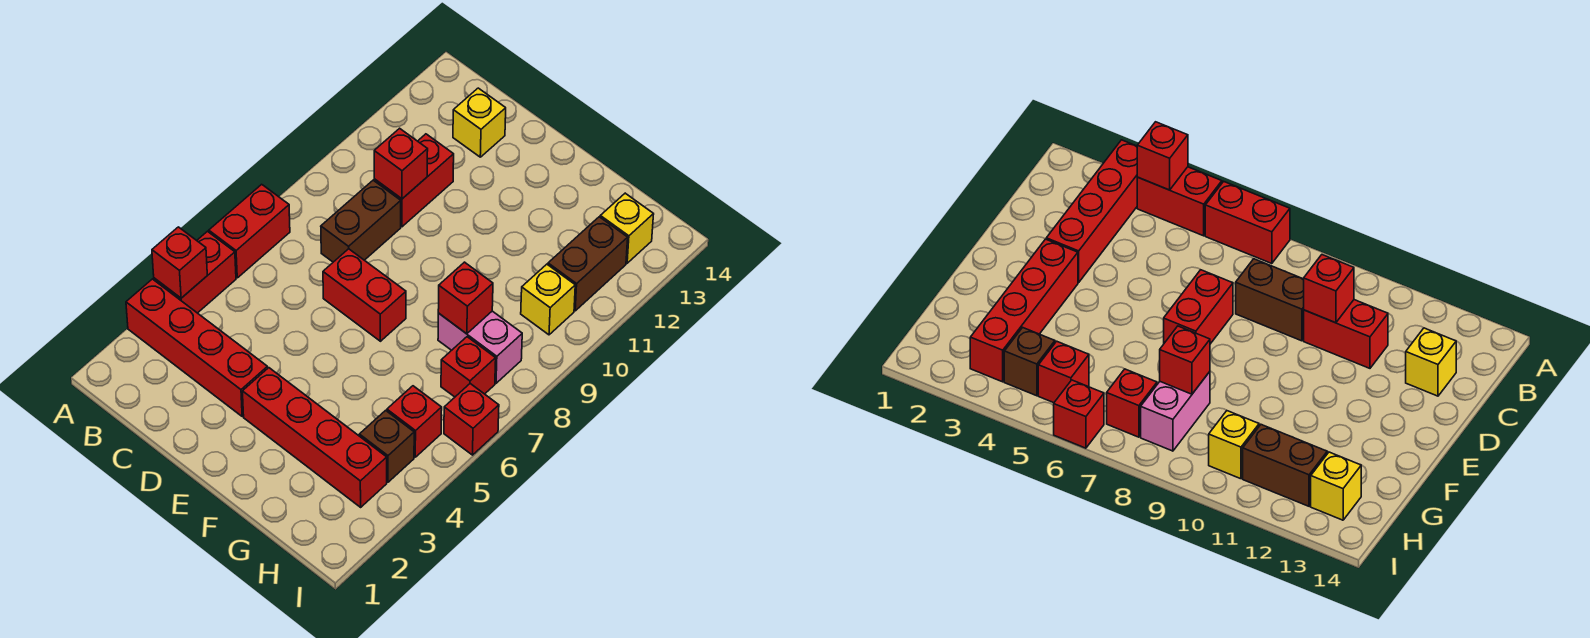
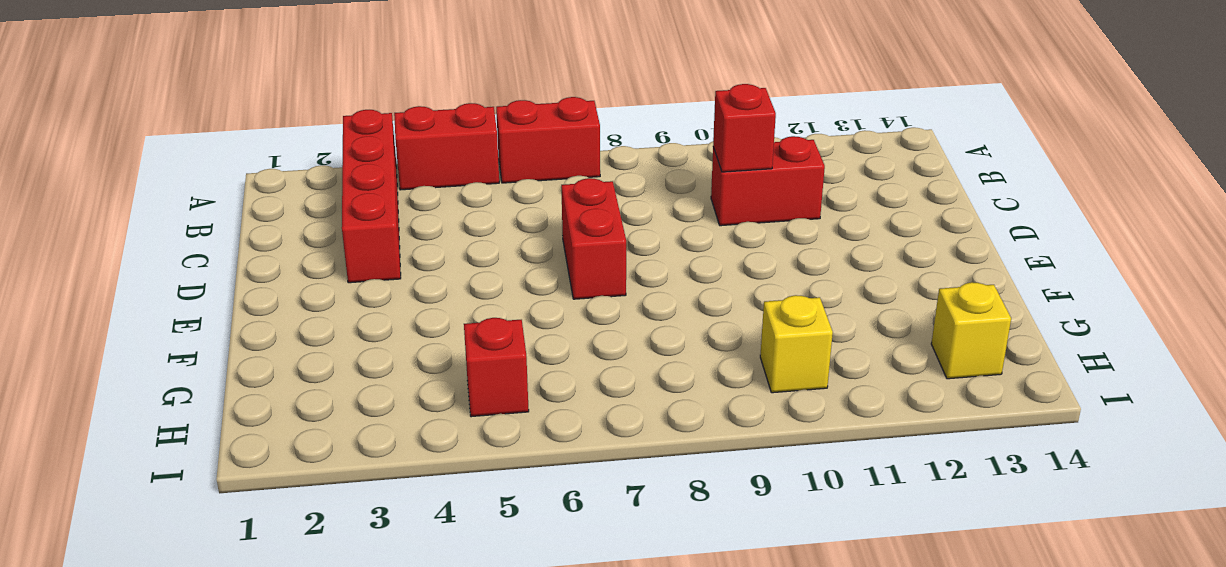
none -> brown 1x2 brick [321,180,401,262]
none -> yellow 1x1 brick [453,88,506,157]
none -> red 1x4 brick [242,368,387,507]

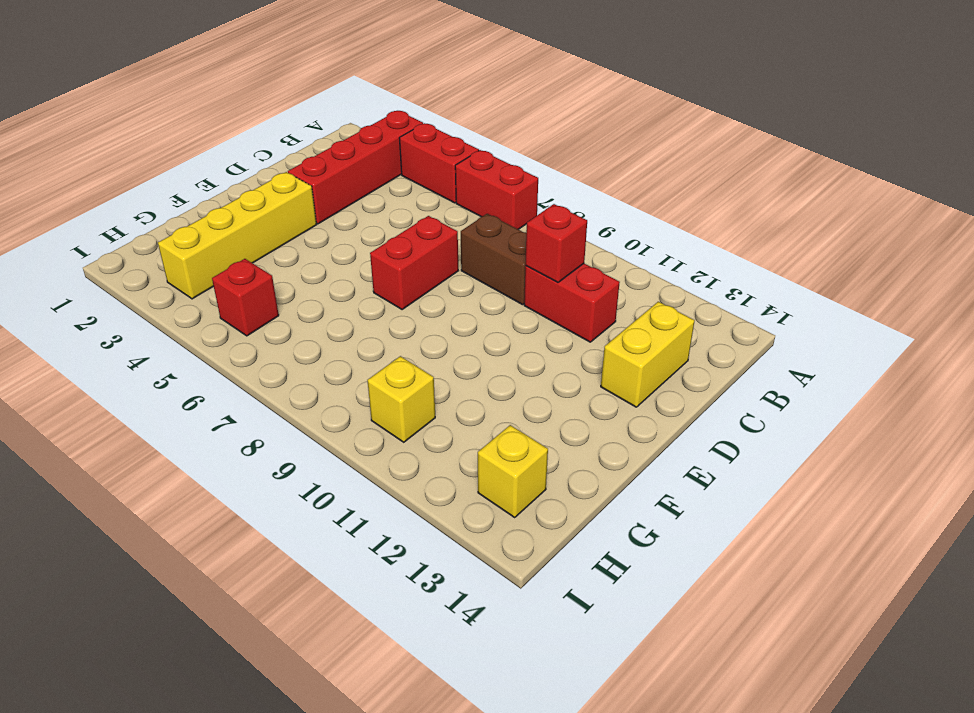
yellow 1x2 brick [601,302,695,407] -> yellow 1x1 brick [453,88,506,157]
yellow 1x4 brick [158,172,317,299] -> red 1x4 brick [242,368,387,507]
none -> pink 1x2 brick [438,311,522,383]
none -> brown 1x1 brick [359,410,414,482]
none -> red 1x1 brick [441,337,496,397]

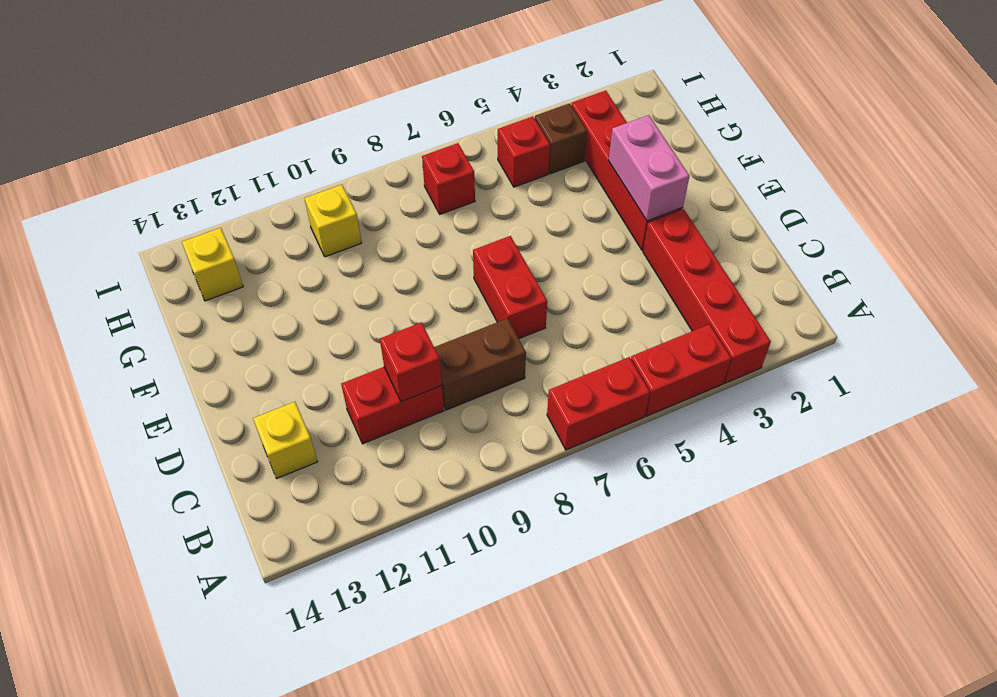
pink 1x2 brick [609,115,689,221] -> pink 1x2 brick moved to [438,311,522,383]
none -> brown 1x2 brick [548,217,628,311]
none -> red 1x1 brick [444,384,499,455]
none -> red 1x1 brick [152,227,207,298]

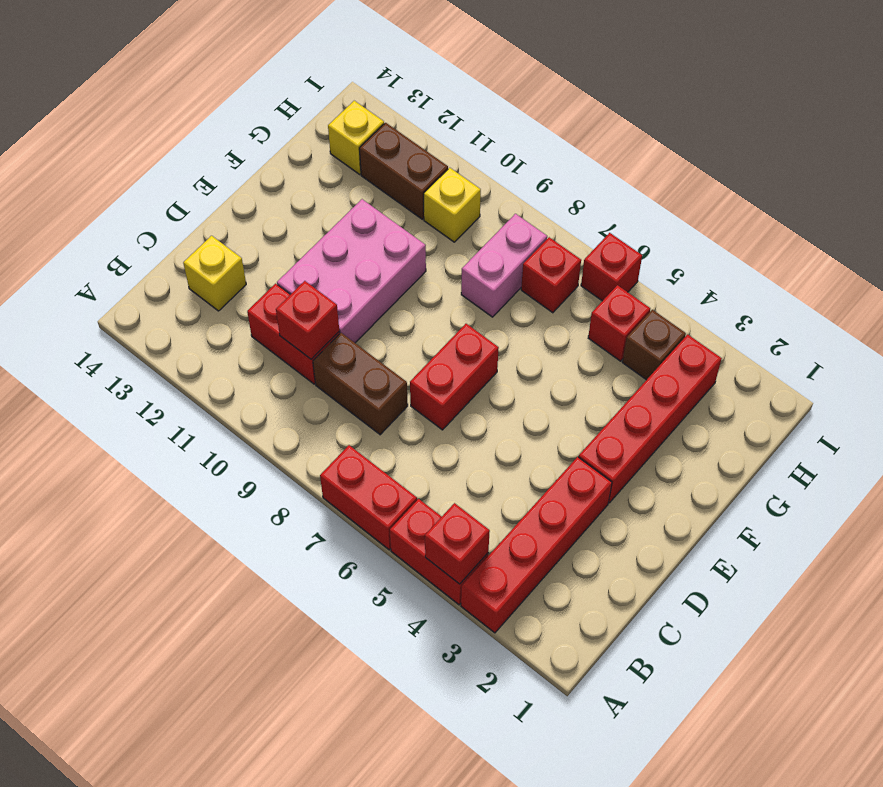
pink 2x3 brick [277,199,426,343] -> none
none -> red 1x1 brick [438,262,493,334]

